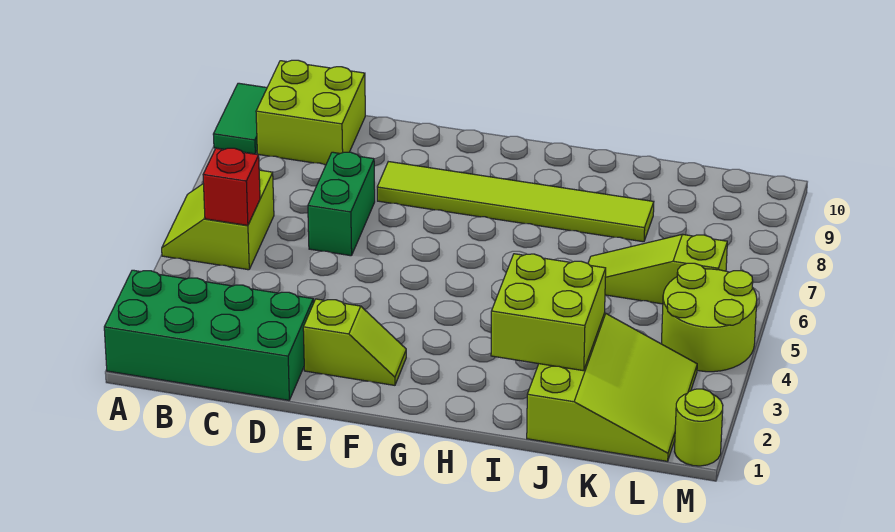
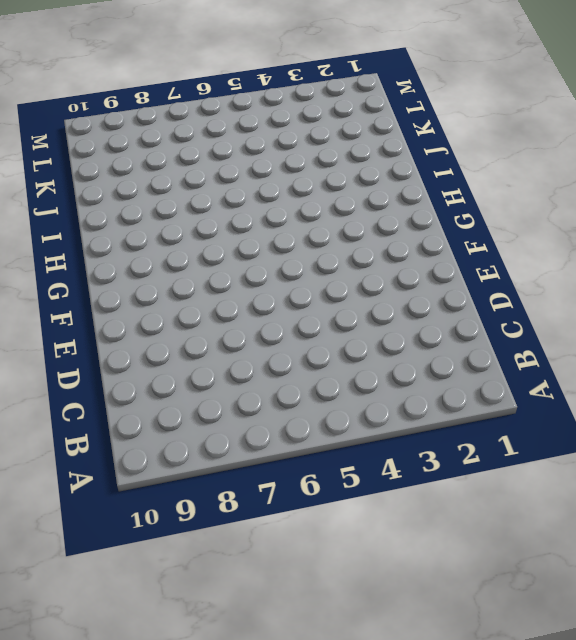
none -> green 2x4 brick [104,270,313,400]
none -> lime 2x2 slope [162,170,274,270]
none -> green 1x2 tile [213,83,267,154]

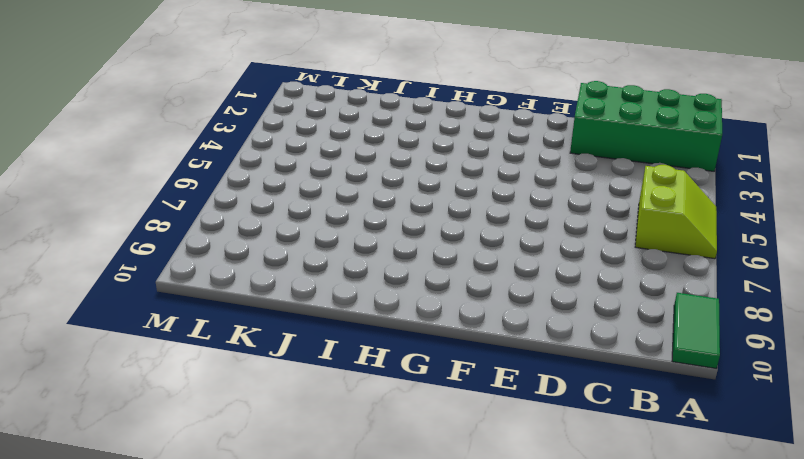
none -> lime 2x2 brick [256,60,365,165]
none -> green 1x2 brick [308,152,375,256]
none -> lime 1x2 slope [303,299,406,385]

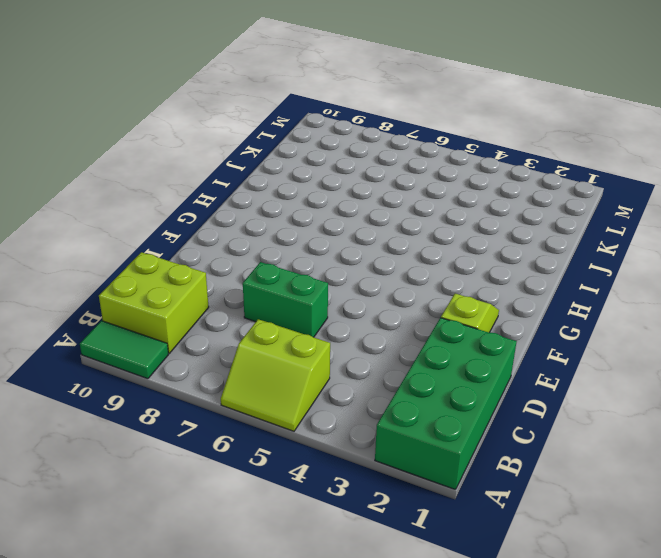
none -> lime 1x6 tile [377,162,654,242]
none -> lime 3x3 slope [527,313,697,461]
none -> lime 1x3 slope [588,234,727,304]

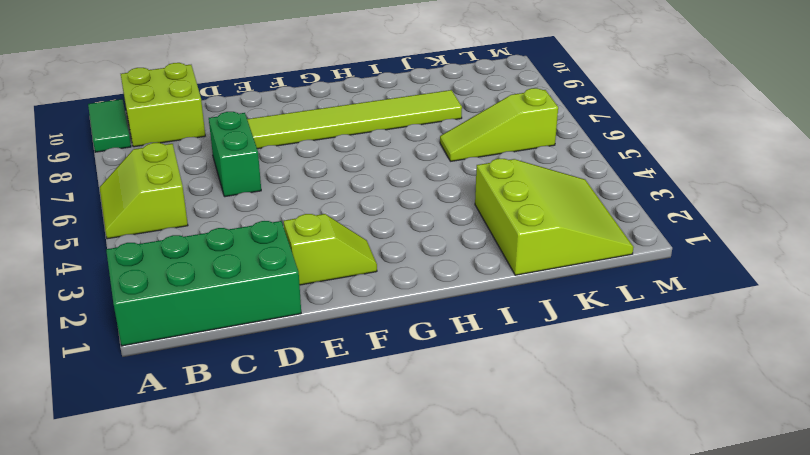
none -> lime 2x2 round brick [662,263,757,372]
none -> lime 1x1 round brick [674,389,723,466]
none -> red 1x1 brick [203,148,260,225]

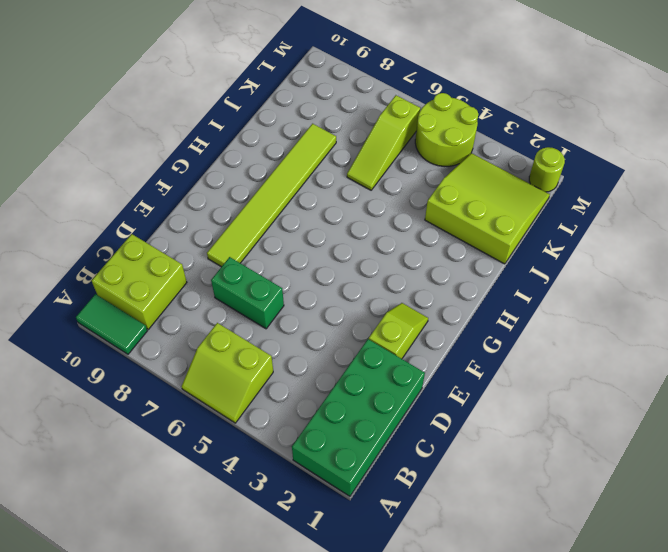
none -> red 1x1 brick [203,148,260,225]
none -> lime 2x2 brick [491,254,606,371]

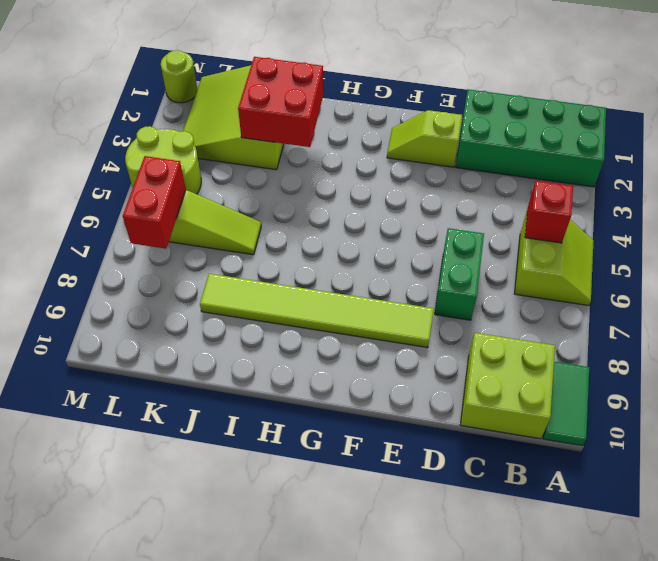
red 2x2 brick [238,57,323,147] -> lime 2x2 brick [491,254,606,371]
red 1x2 brick [123,156,186,249] -> none

